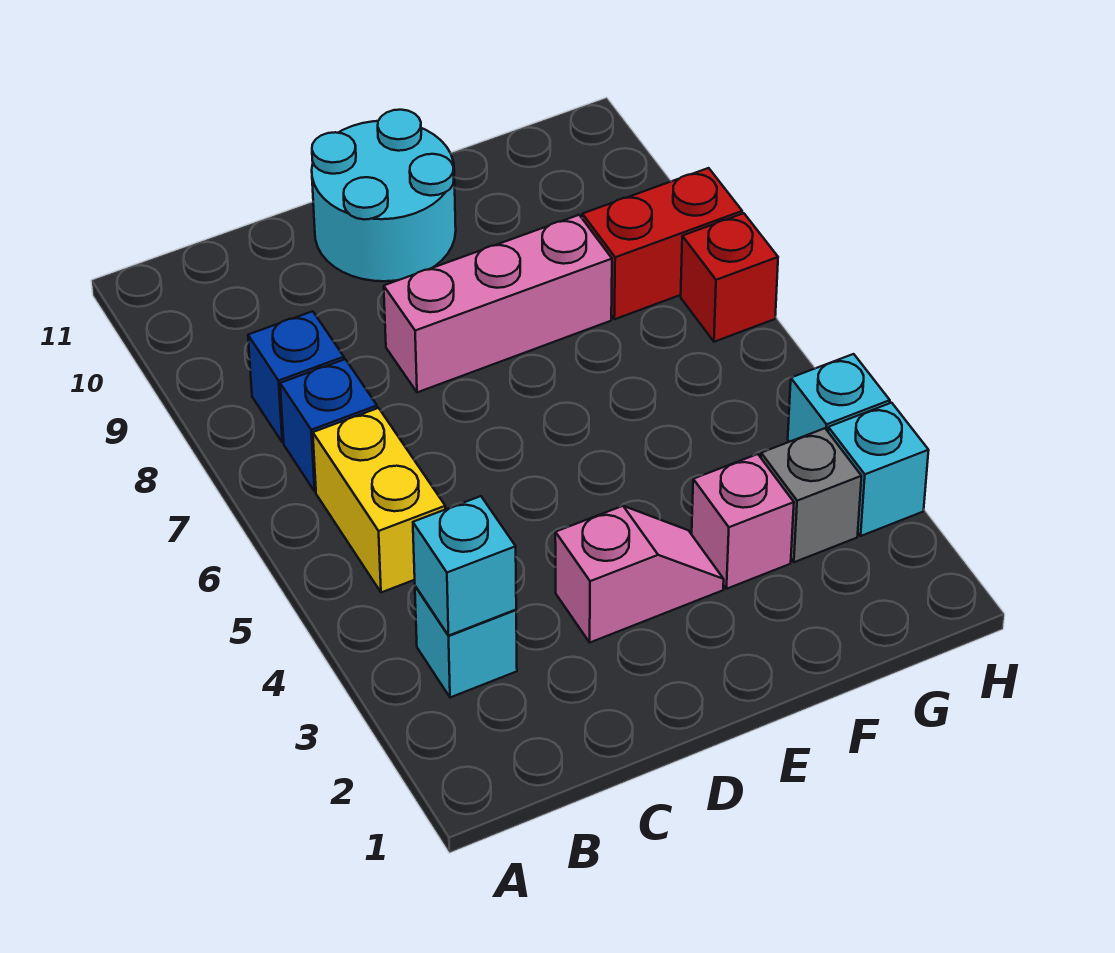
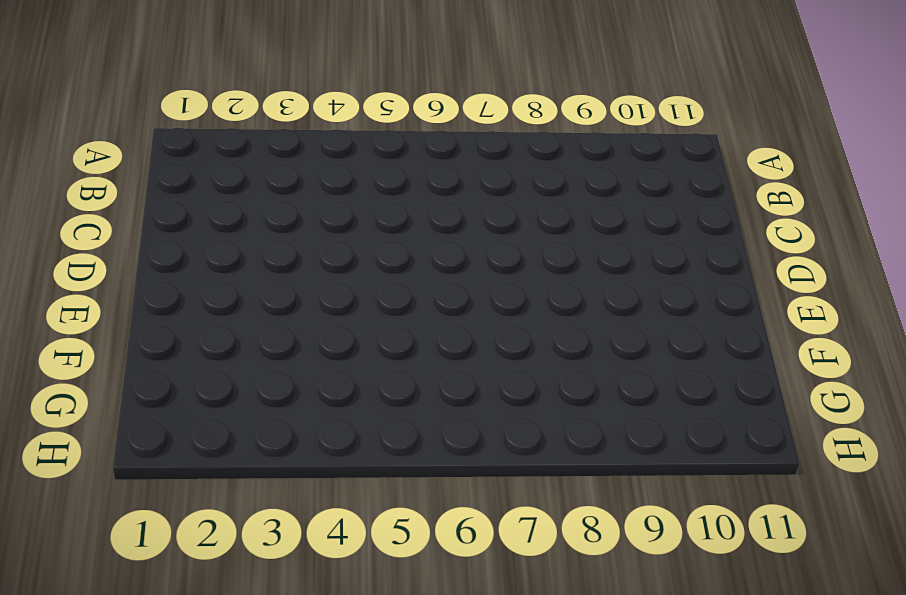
none -> cyan 1x1 brick [415,586,517,698]
none -> yellow 1x2 brick [313,408,445,593]
none -> blue 1x1 brick [280,359,377,491]

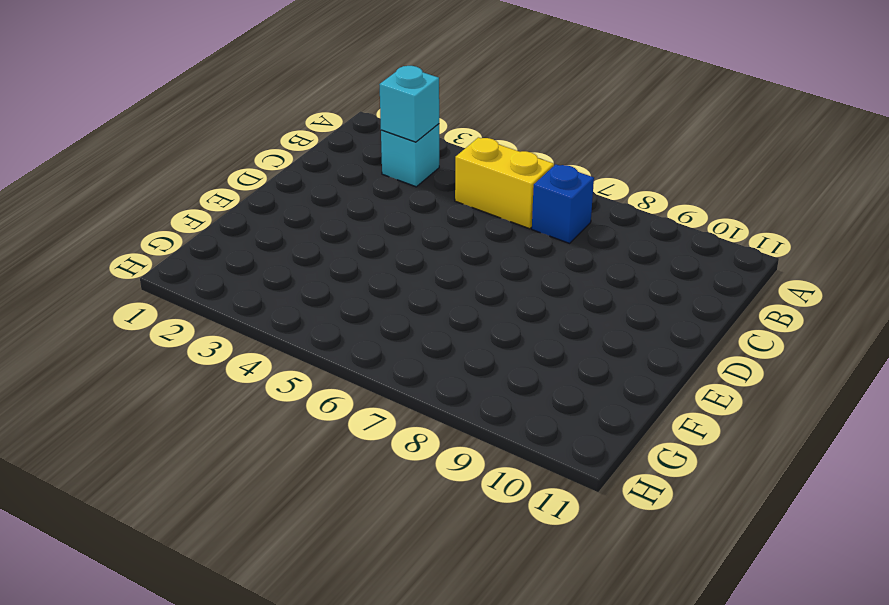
none -> blue 1x1 brick [248,311,344,442]
none -> pink 1x2 slope [555,506,724,642]
none -> pink 1x3 brick [384,215,612,392]

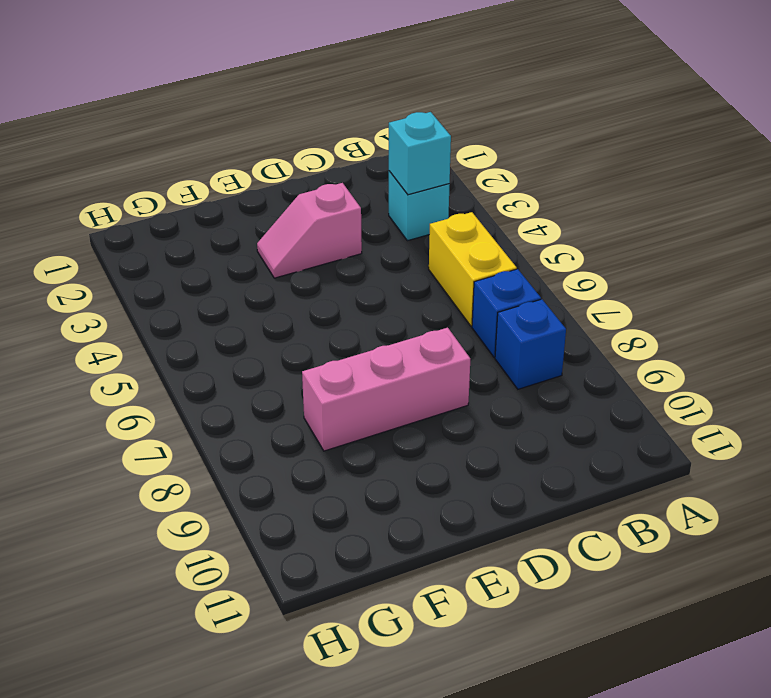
none -> cyan 2x2 round brick [312,110,456,281]
none -> pink 1x1 brick [692,454,794,589]
none -> grey 1x1 brick [761,428,862,562]

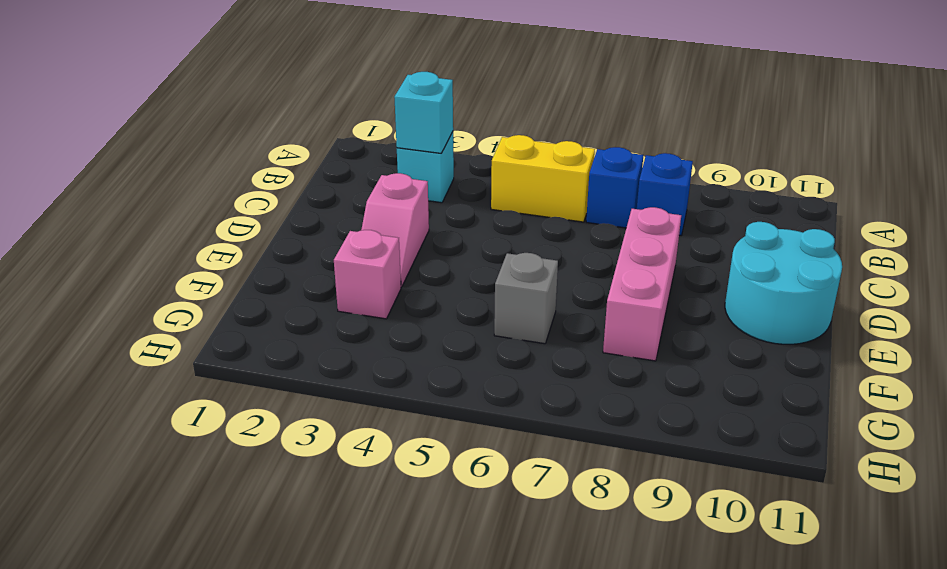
grey 1x1 brick [494,253,558,344] -> grey 1x1 brick moved to [761,428,862,562]
none -> red 1x2 brick [582,168,742,319]
none -> cyan 1x1 brick [828,403,929,536]
none -> cyan 1x1 brick [788,354,890,442]

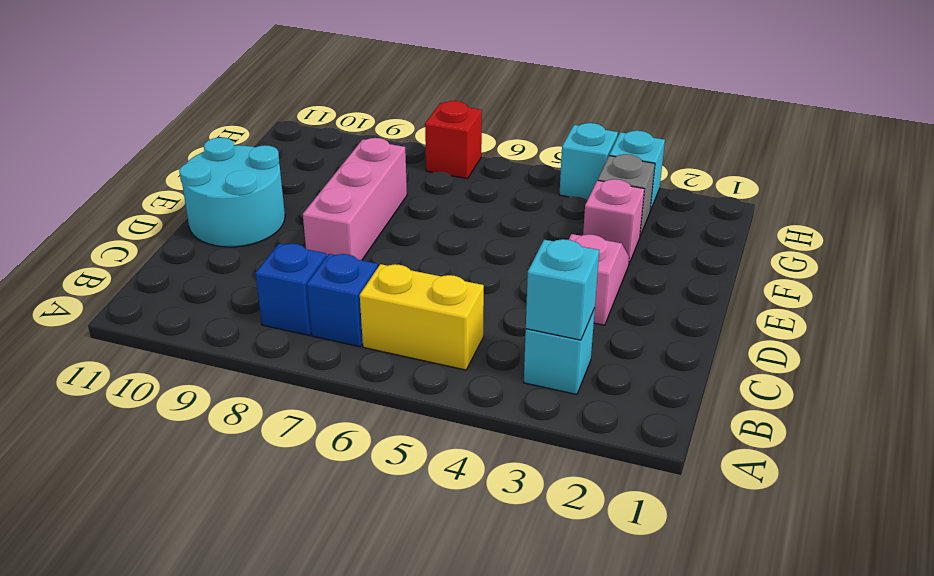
none -> red 1x2 brick [582,168,742,319]

